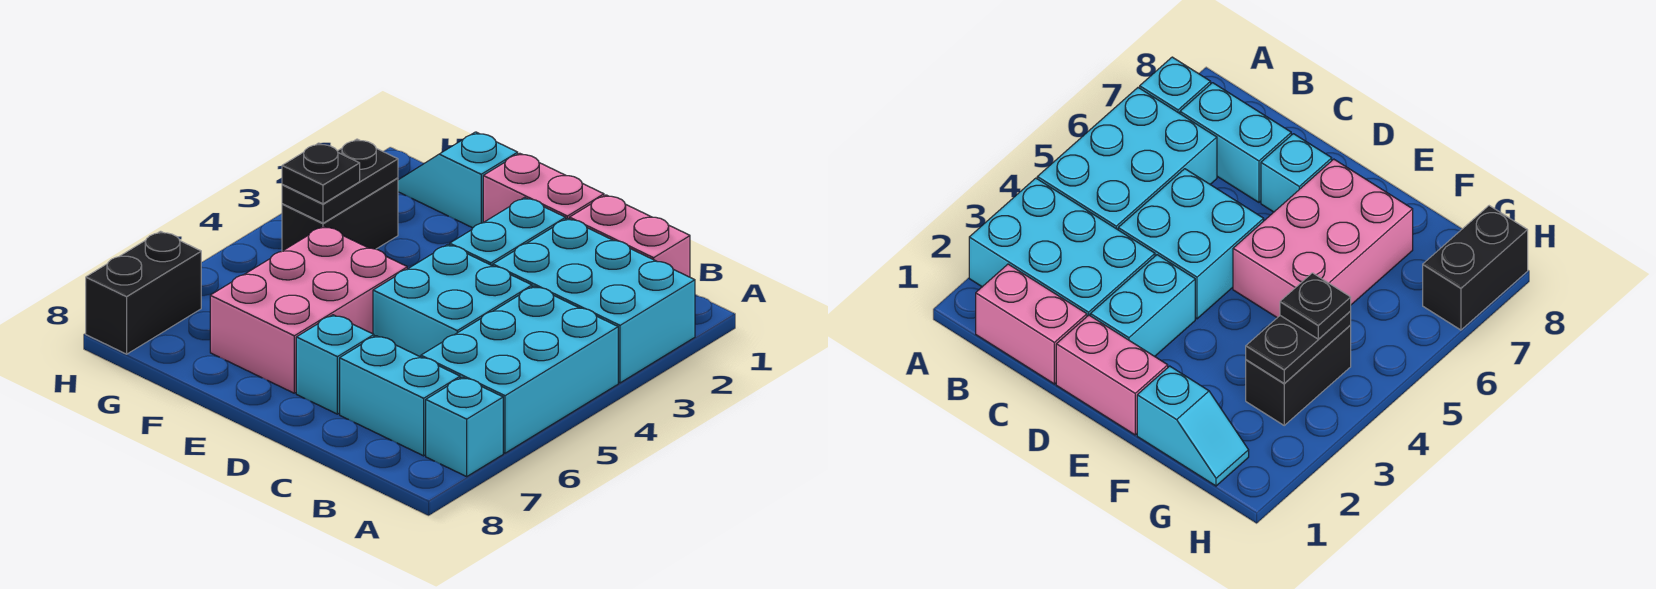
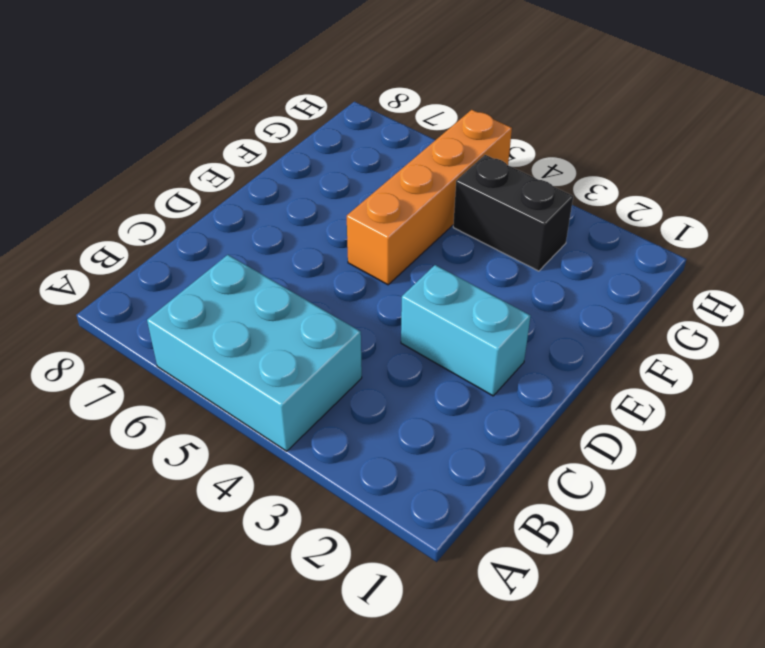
orange 1x4 brick [347,110,512,285] -> pink 2x3 brick [210,226,407,393]
none -> cyan 2x3 brick [493,218,695,383]
none -> cyan 1x1 brick [426,377,503,477]
none -> pink 1x2 brick [570,195,690,277]

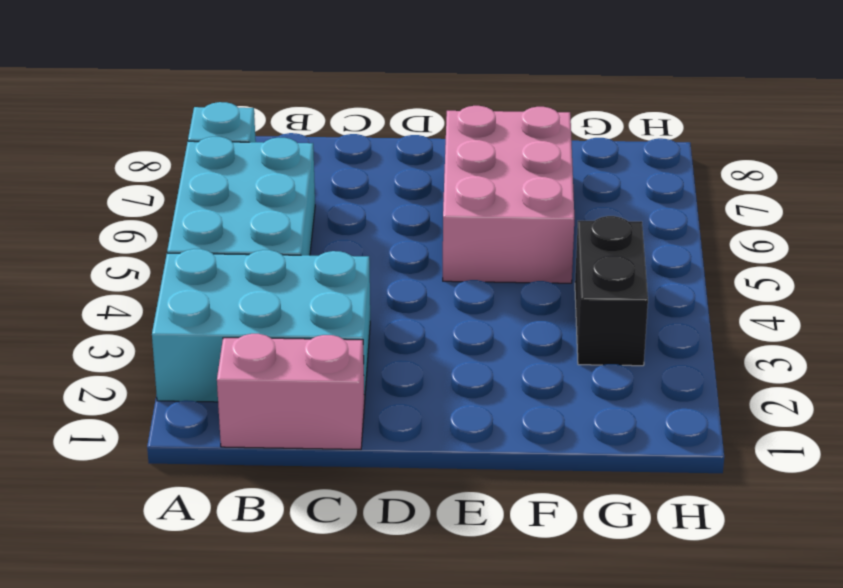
none -> cyan 1x2 brick [340,336,460,456]
none -> cyan 2x2 brick [373,245,532,357]
none -> pink 1x2 brick [483,153,604,223]

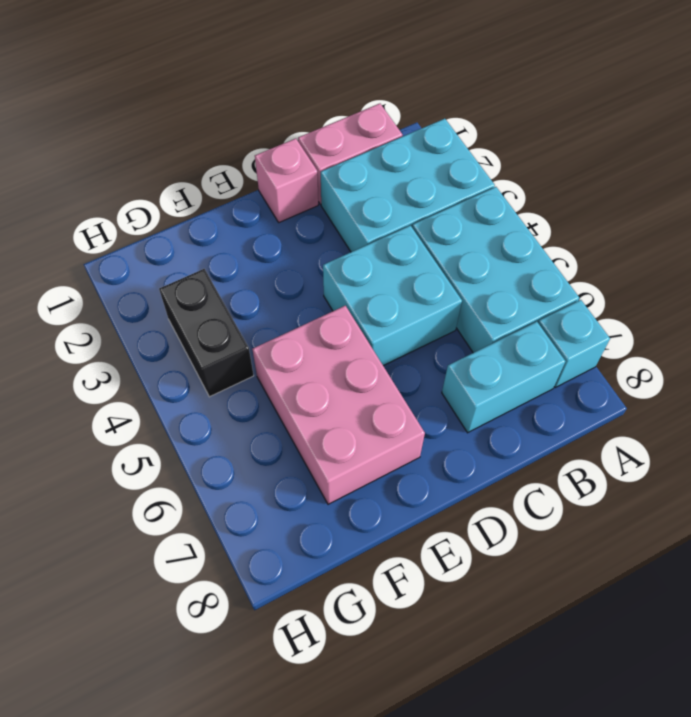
pink 1x1 brick [255,138,318,222] -> pink 1x2 brick [483,153,604,223]
none -> cyan 1x2 brick [450,198,566,266]
none -> cyan 1x1 brick [296,315,374,414]
none -> cyan 1x2 slope [398,132,518,228]

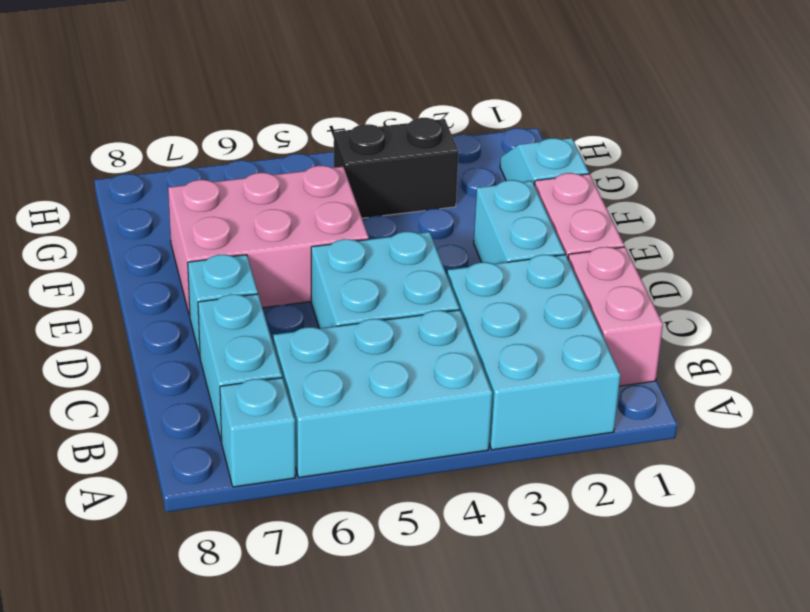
cyan 1x2 brick [474,180,565,264] -> cyan 1x2 brick turned to [450,198,566,266]
none -> black 1x2 brick [86,231,201,354]
none -> black 1x2 plate [282,139,398,223]
none -> black 1x1 plate [282,143,360,204]

